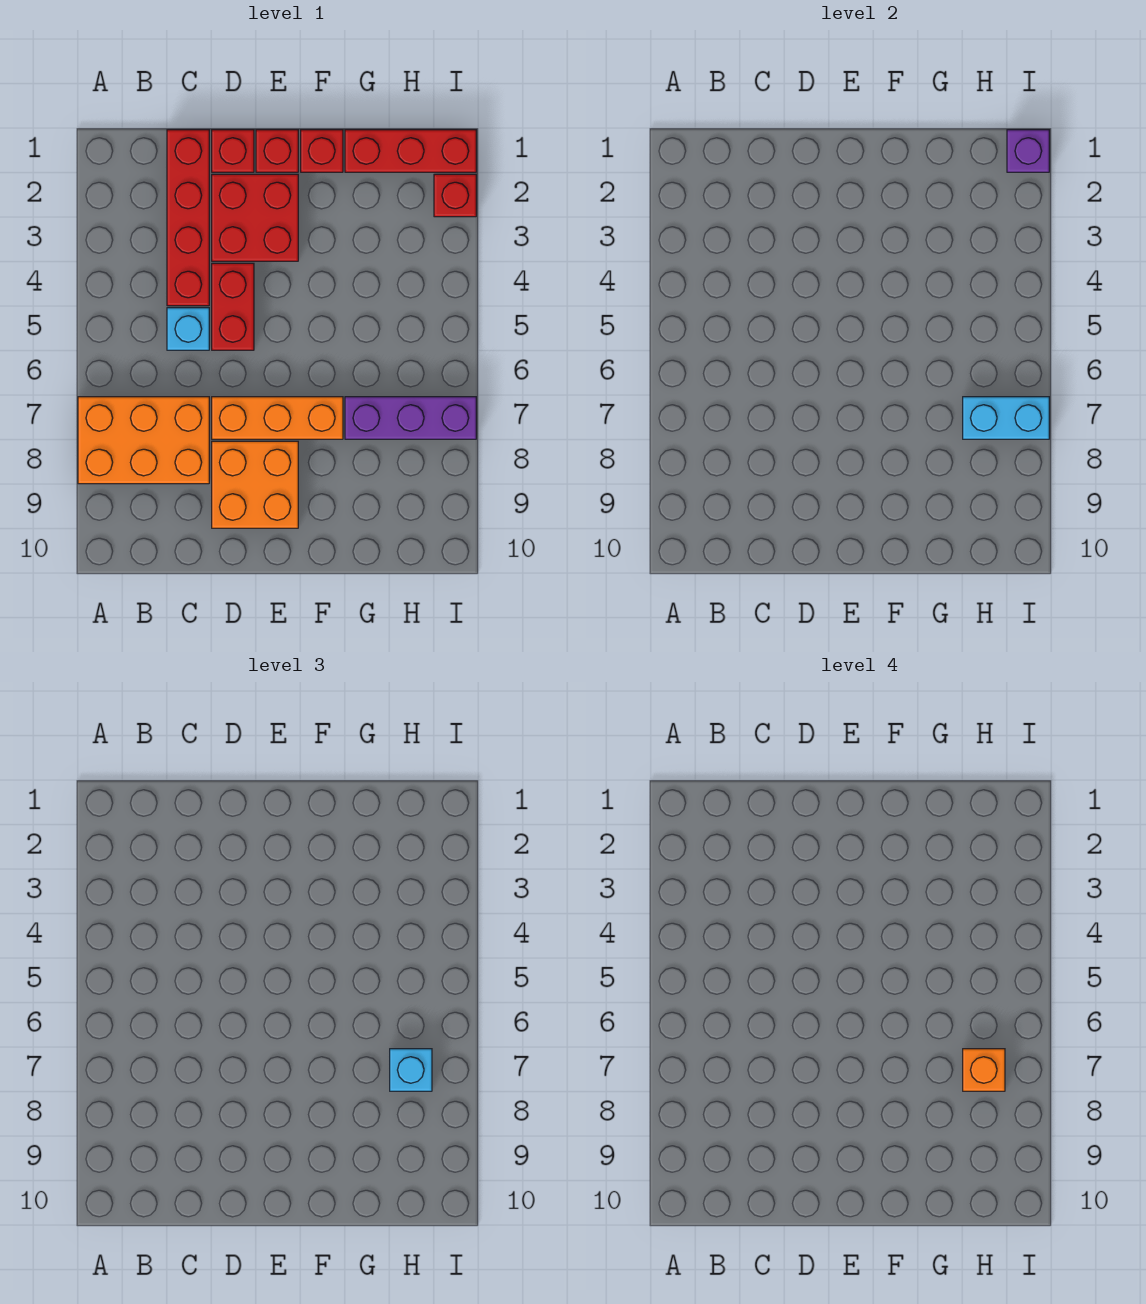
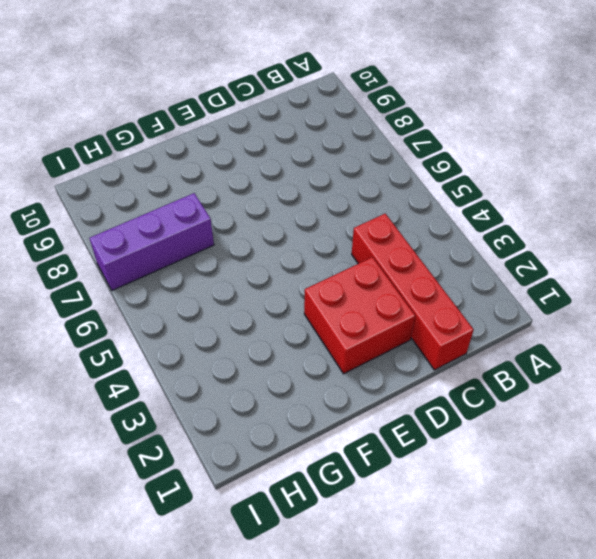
none -> orange 2x3 brick [78,397,209,484]
none -> cyan 1x1 brick [167,308,209,350]
none -> red 1x1 brick [212,130,254,172]

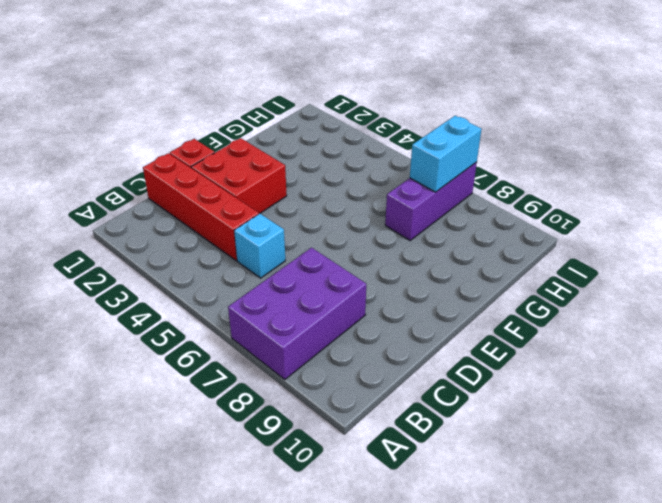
purple 2x3 brick [228,248,366,379] -> orange 2x3 brick [78,397,209,484]
none -> red 1x2 brick [212,263,254,350]
none -> orange 1x3 brick [212,397,343,439]
none -> orange 2x2 brick [212,441,298,528]

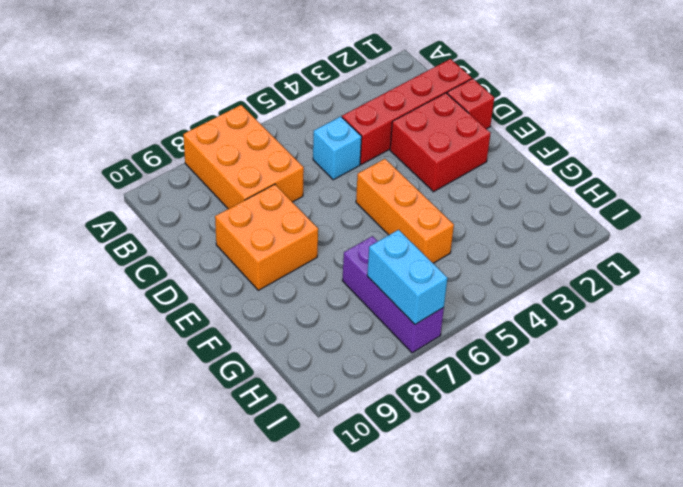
orange 1x3 brick [356,159,454,263] -> orange 1x3 brick moved to [212,397,343,439]
none -> red 1x2 brick [212,263,254,350]
none -> red 1x1 brick [256,130,298,172]
none -> red 1x1 brick [301,130,343,172]

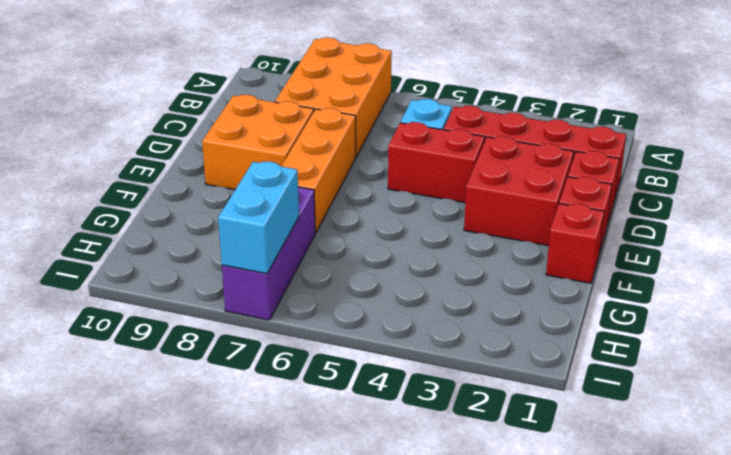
none -> red 1x3 brick [345,130,476,172]
none -> red 1x1 brick [434,174,476,217]
none -> purple 1x1 brick [1007,130,1049,172]

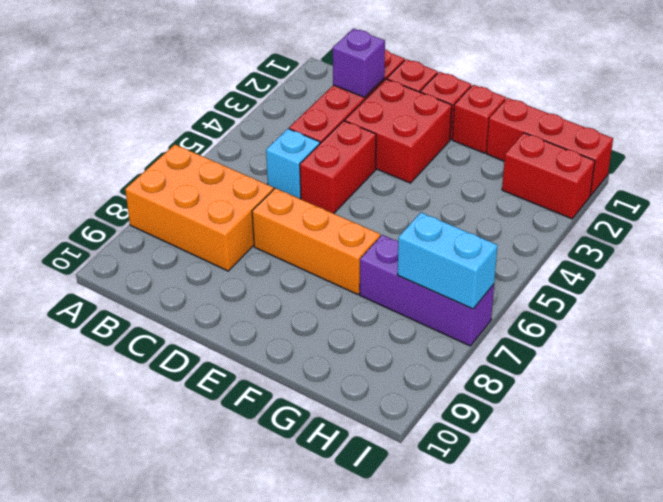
purple 1x1 brick [333,29,385,97] -> purple 1x1 brick moved to [1007,130,1049,172]
red 1x2 brick [502,133,595,219] -> red 1x1 brick [434,174,476,217]
none -> orange 2x2 brick [212,441,298,528]
none -> cyan 1x1 brick [390,1049,432,1091]
none -> orange 1x1 brick [963,1049,1005,1091]

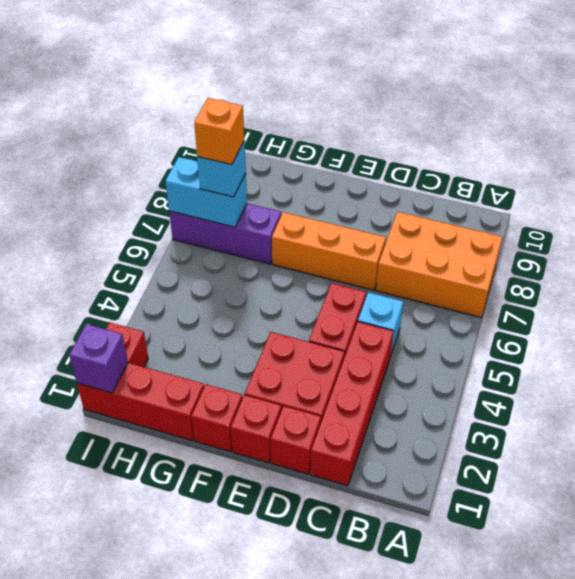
none -> orange 2x2 brick [212,441,298,528]

